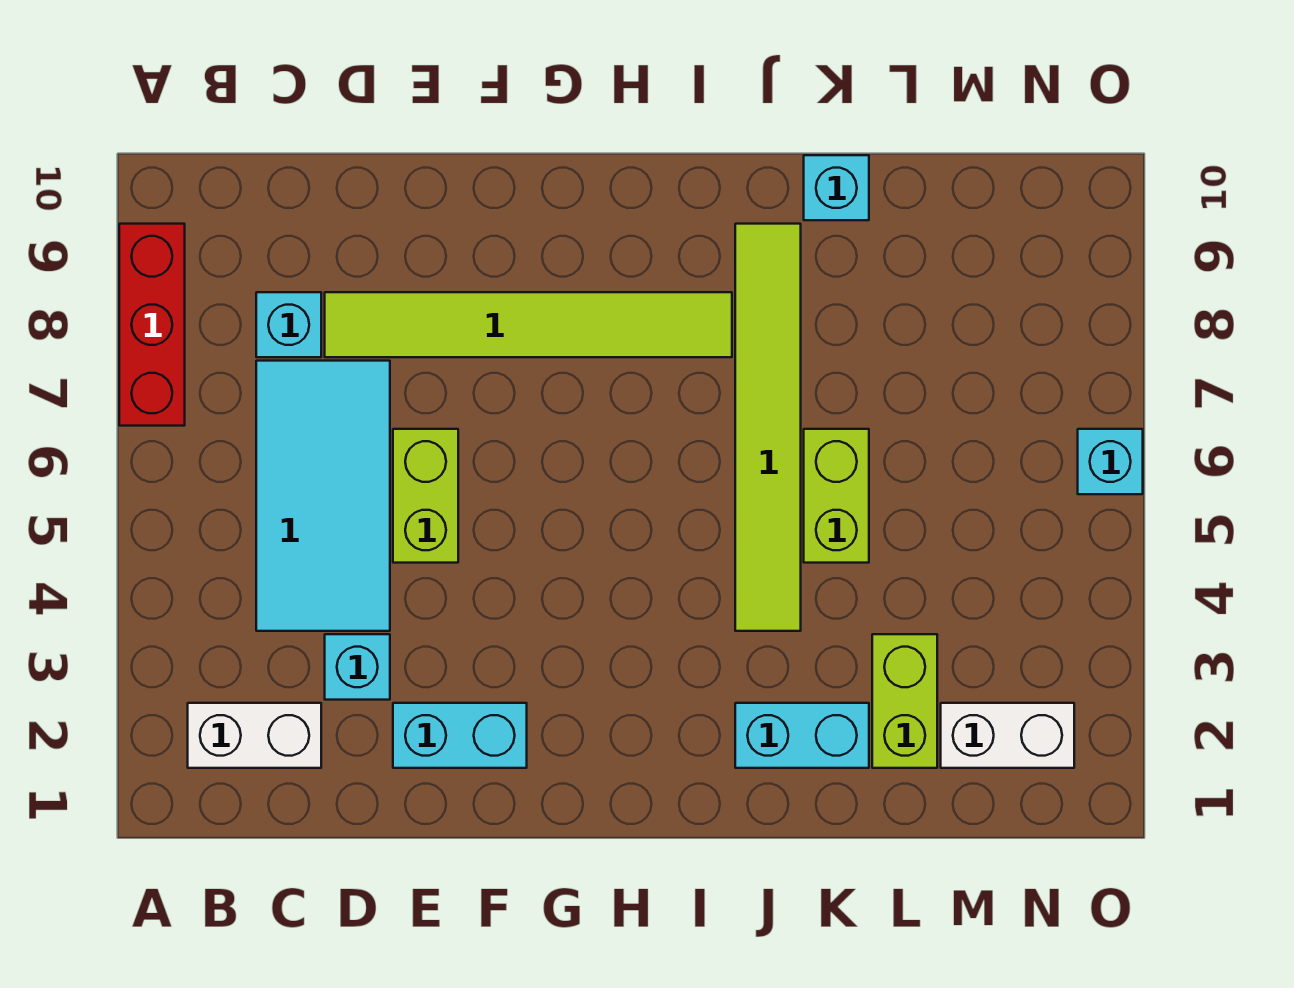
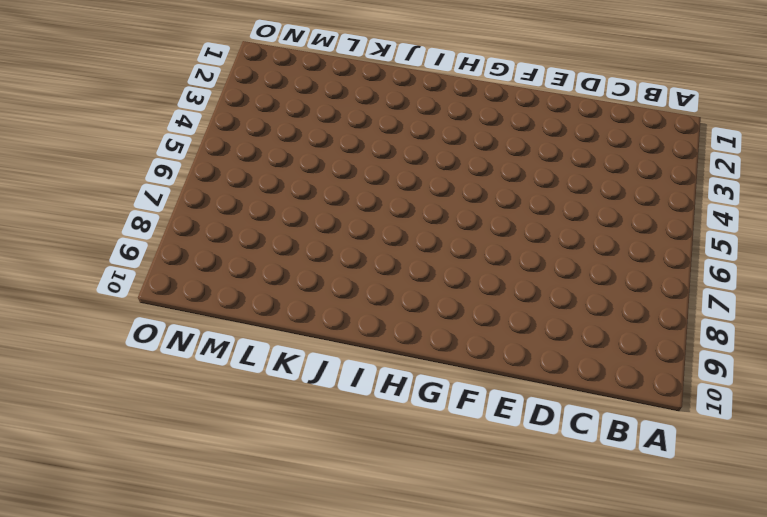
none -> red 1x3 brick [119,224,185,426]
none -> white 1x2 brick [188,703,321,768]
none -> cyan 2x4 tile [256,361,390,631]

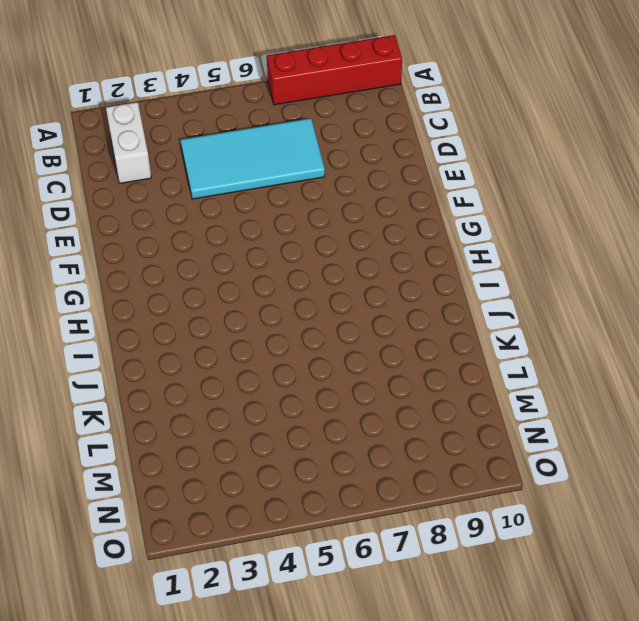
red 1x4 brick [267,35,402,105] -> red 1x3 brick [119,224,185,426]
none -> cyan 1x1 brick [256,292,321,357]
none -> cyan 1x1 brick [325,634,390,700]
none -> lime 1x6 tile [325,292,732,357]

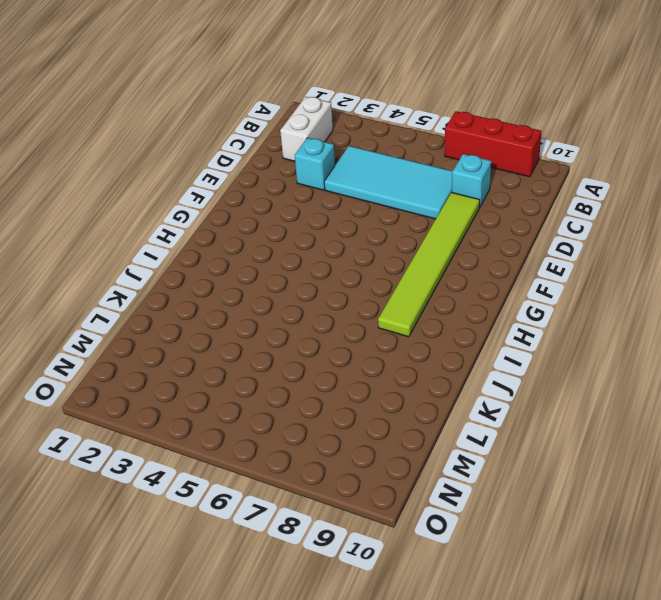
none -> cyan 1x2 brick [393,703,527,768]
none -> lime 1x2 brick [393,429,458,563]
none -> cyan 1x2 brick [735,703,869,768]

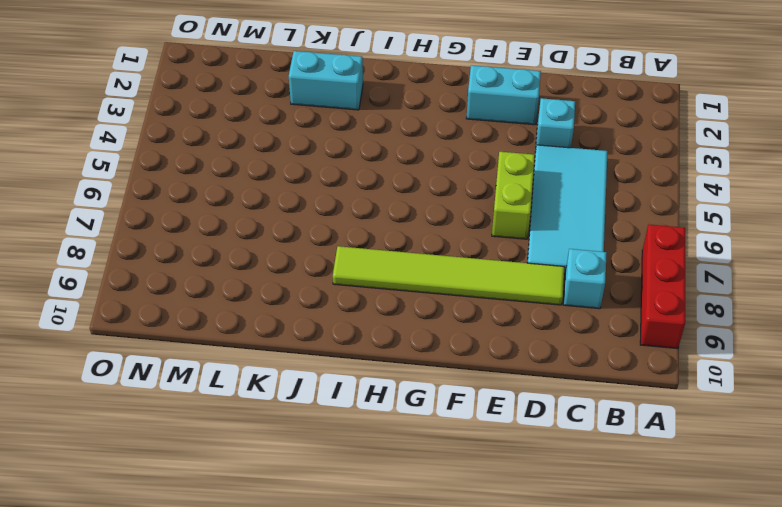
none -> white 1x2 brick [188,703,321,768]
none -> lime 1x6 tile [735,224,801,631]
none -> lime 1x2 brick [804,429,869,563]

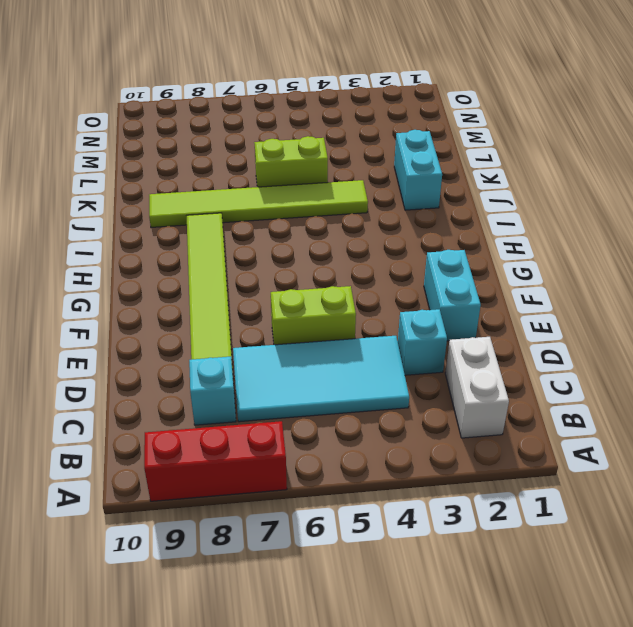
none -> cyan 1x1 brick [804,155,869,220]
none -> lime 1x2 brick [872,634,937,768]
none -> white 1x2 brick [941,703,1074,768]

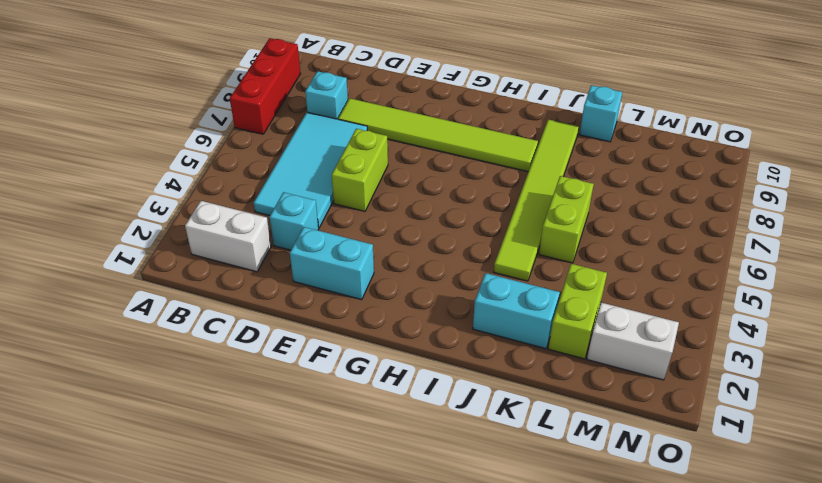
none -> cyan 1x1 brick [1078,429,1143,494]

